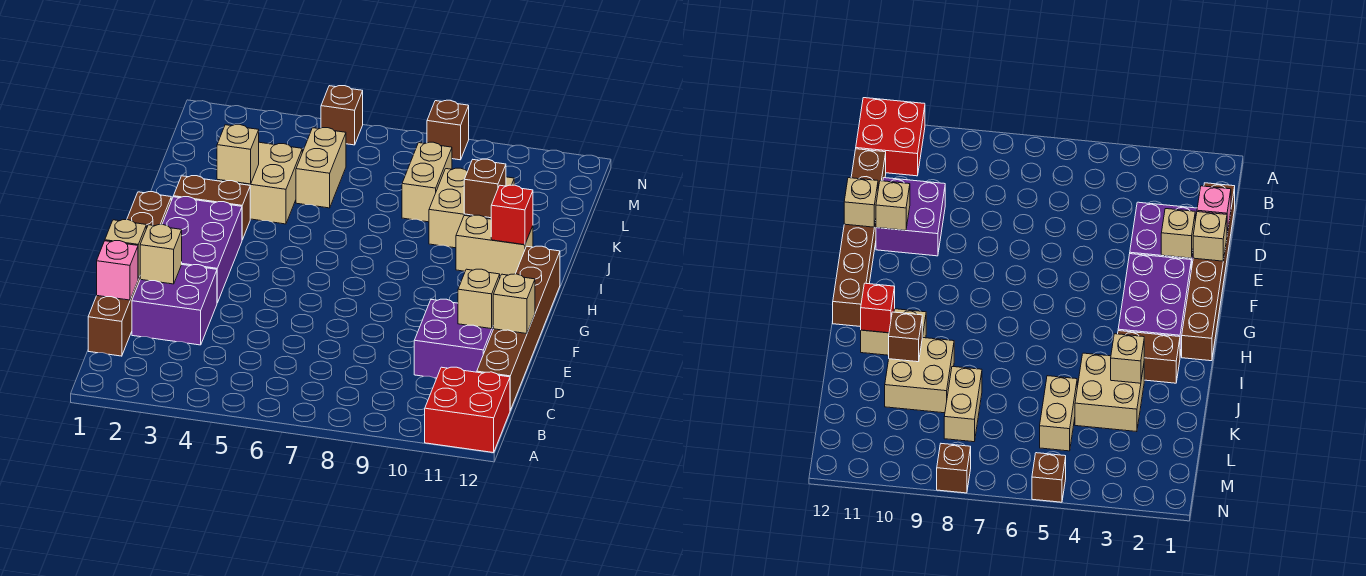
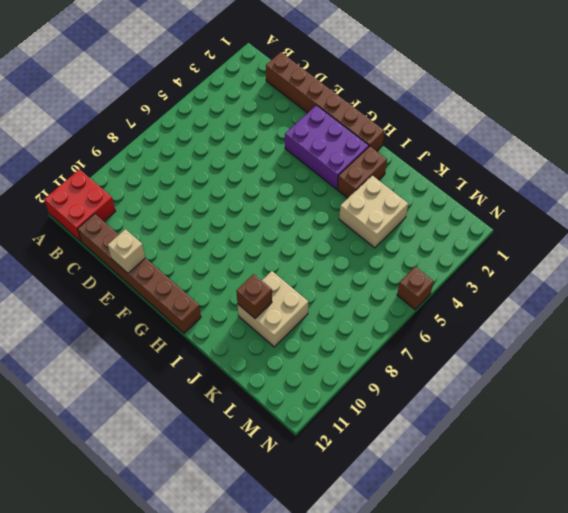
none -> purple 2x2 brick [132,265,217,345]
none -> purple 2x2 brick [414,299,493,378]
none -> tan 1x2 brick [456,215,533,276]

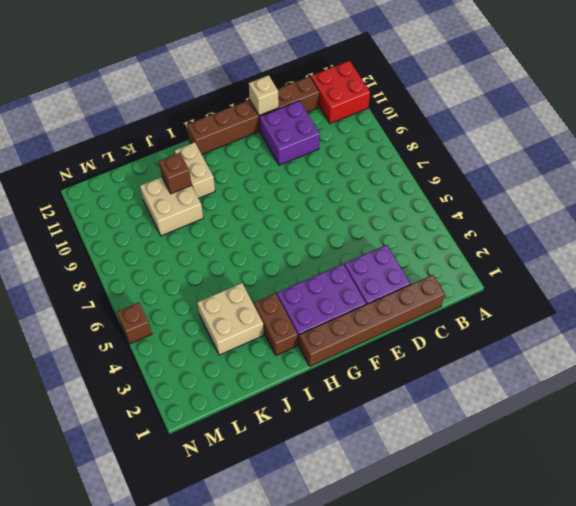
none -> tan 1x2 brick [296,128,346,208]
none -> tan 1x2 brick [402,142,452,222]
none -> brown 1x1 brick [427,100,469,160]

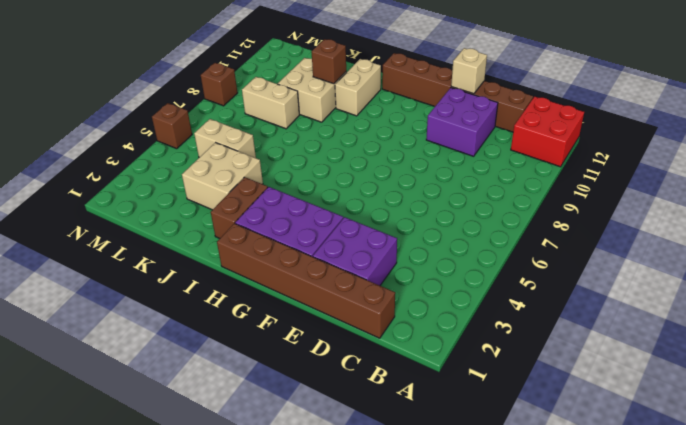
none -> pink 1x1 brick [97,241,138,300]
none -> tan 1x1 brick [105,220,146,279]
none -> tan 1x1 brick [140,225,182,284]

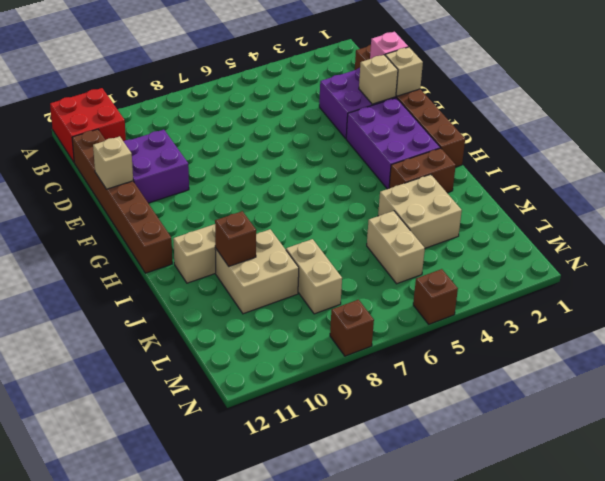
none -> tan 1x1 brick [458,269,500,329]
none -> red 1x1 brick [491,185,533,245]
none -> tan 1x1 brick [217,125,259,184]

